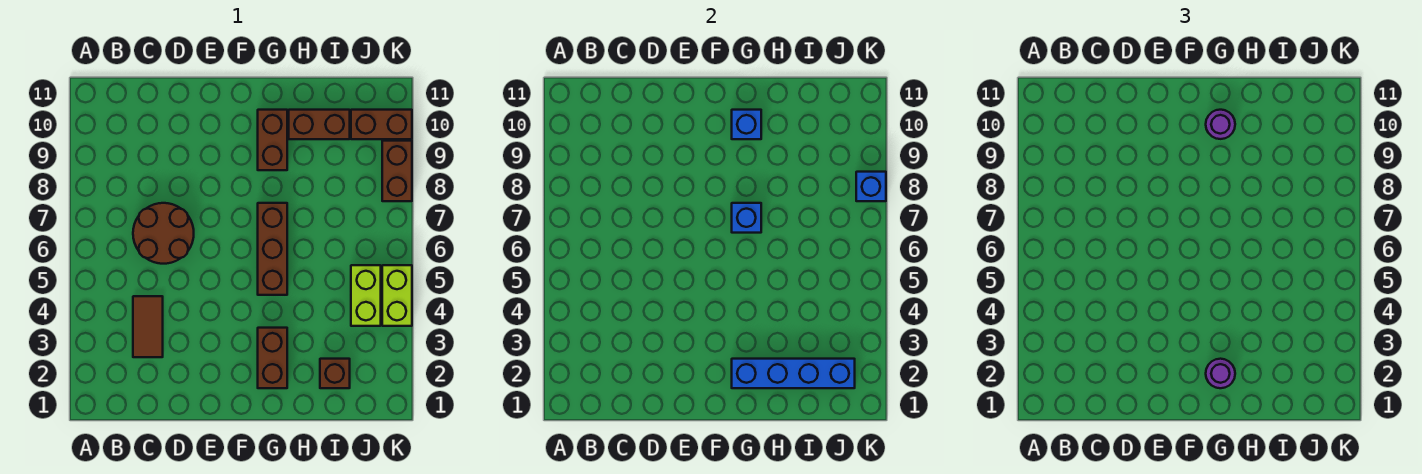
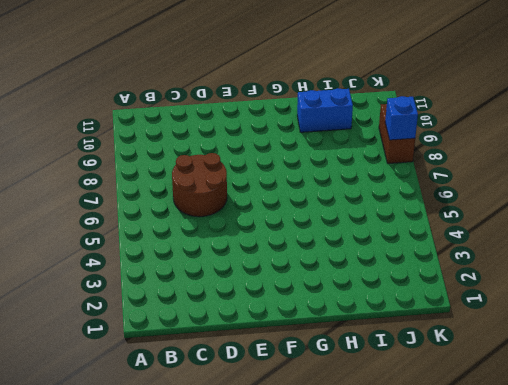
blue 1x2 brick [297,88,353,132] -> brown 1x2 brick [289,110,350,139]
none -> brown 1x2 tile [133,296,163,357]
none -> brown 1x2 brick [258,328,287,388]
none -> brown 1x3 brick [258,203,287,295]

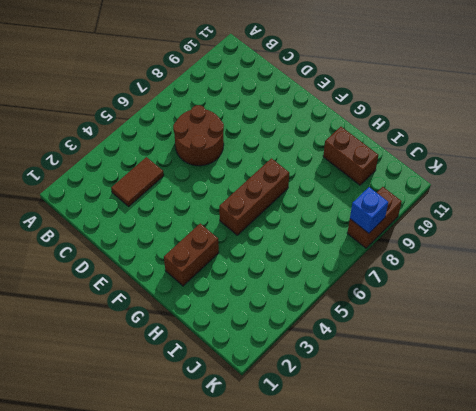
none -> brown 1x2 brick [258,110,287,170]
none -> brown 1x1 brick [320,359,350,388]
none -> lime 1x2 brick [351,265,381,326]

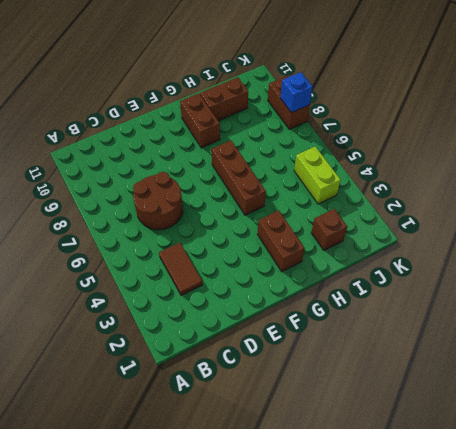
none -> brown 1x2 brick [351,110,412,139]
none -> lime 1x2 brick [382,265,412,326]
none -> blue 1x4 brick [732,359,855,388]

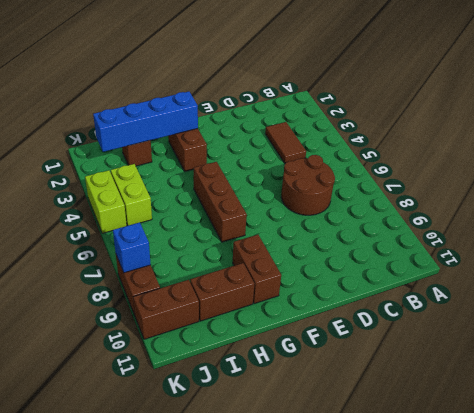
none -> blue 1x1 brick [732,203,761,233]
none -> blue 1x1 brick [732,110,761,139]
none -> purple 1x1 round brick [1206,359,1235,388]

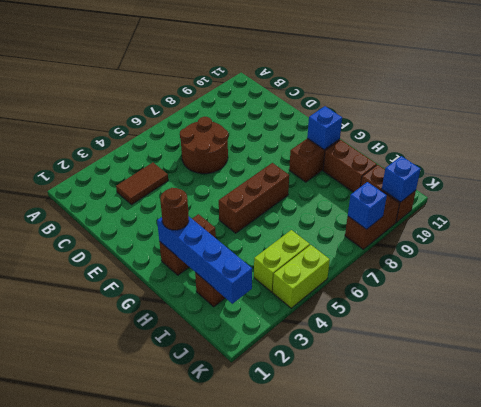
brown 1x1 round brick [160,188,189,230] -> purple 1x1 round brick [1206,359,1235,388]
blue 1x1 brick [382,156,421,202] -> blue 1x1 brick moved to [732,203,761,233]
none -> purple 1x1 round brick [1206,110,1235,139]

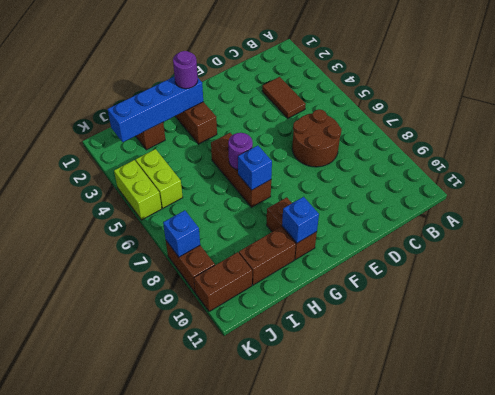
purple 1x1 round brick [228,133,253,170] -> purple 1x1 round brick moved to [1206,110,1235,139]

